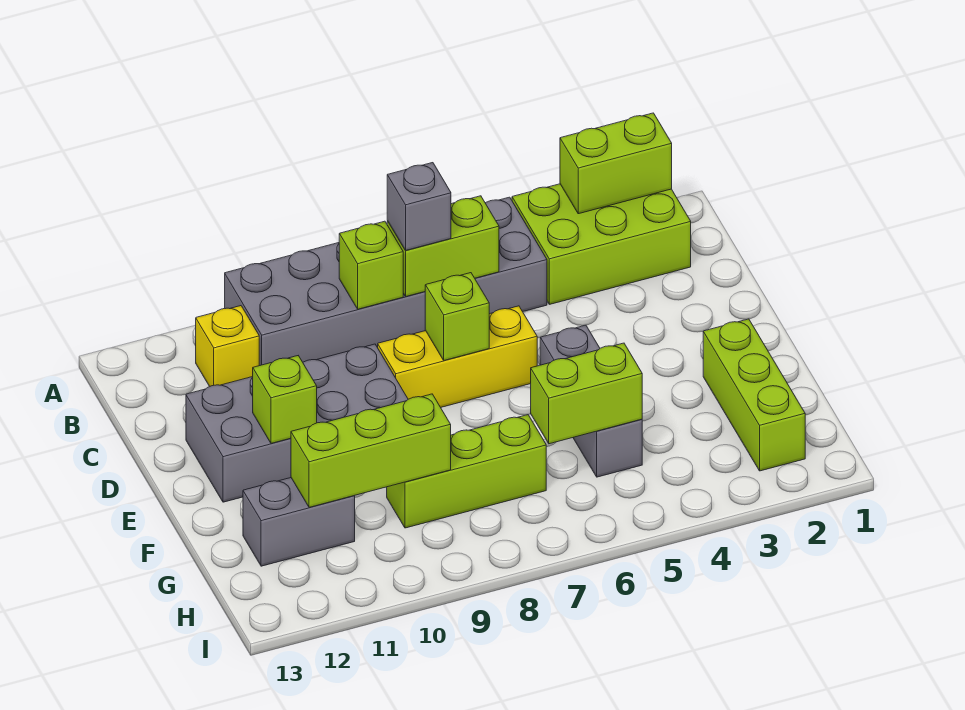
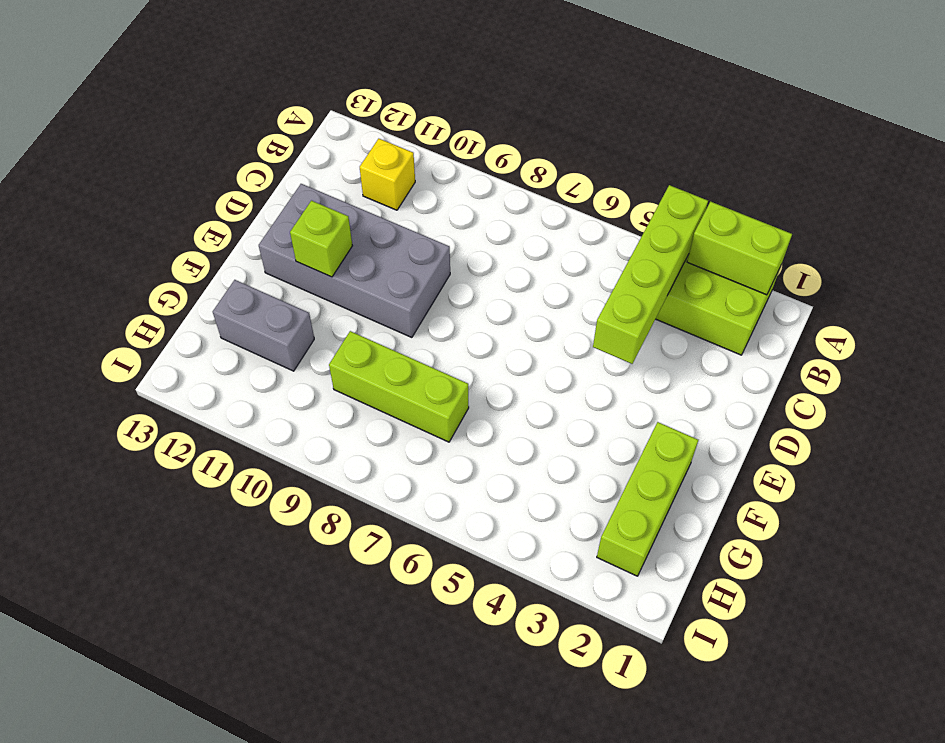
lime 1x4 brick [593,185,708,364] -> none
none -> grey 2x6 brick [225,197,547,366]
none -> yellow 1x3 brick [378,306,537,407]
none -> grey 1x3 brick [540,325,642,477]

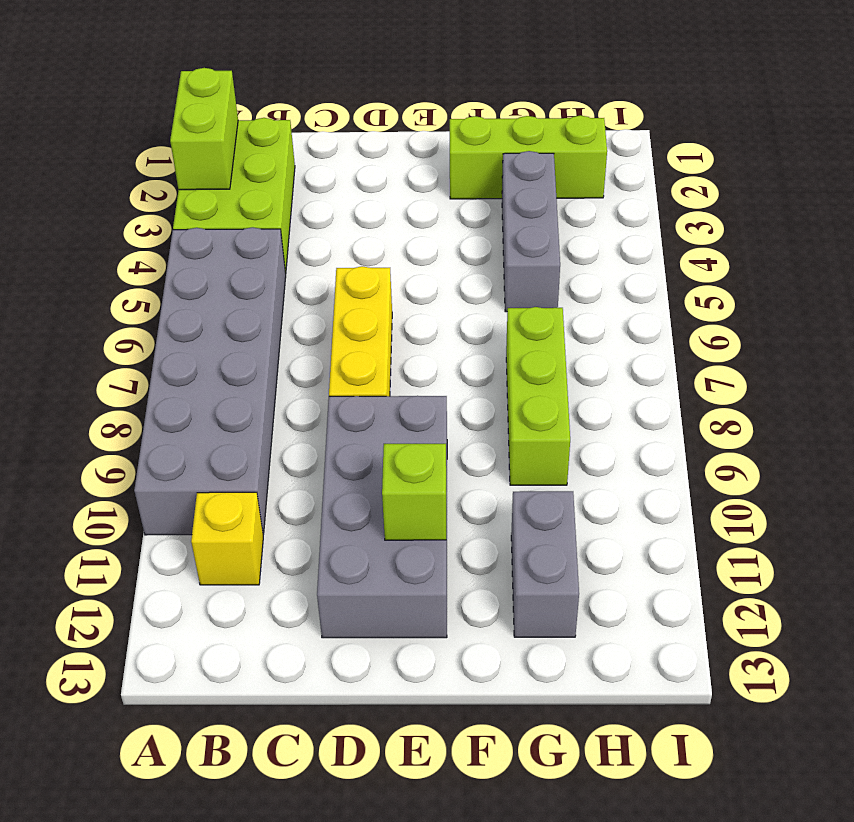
grey 1x3 brick [502,151,560,312] -> grey 1x3 brick turned to [540,325,642,477]
none -> lime 1x2 brick [387,196,499,296]
none -> lime 1x1 brick [339,221,403,309]
none -> lime 1x1 brick [425,273,489,360]

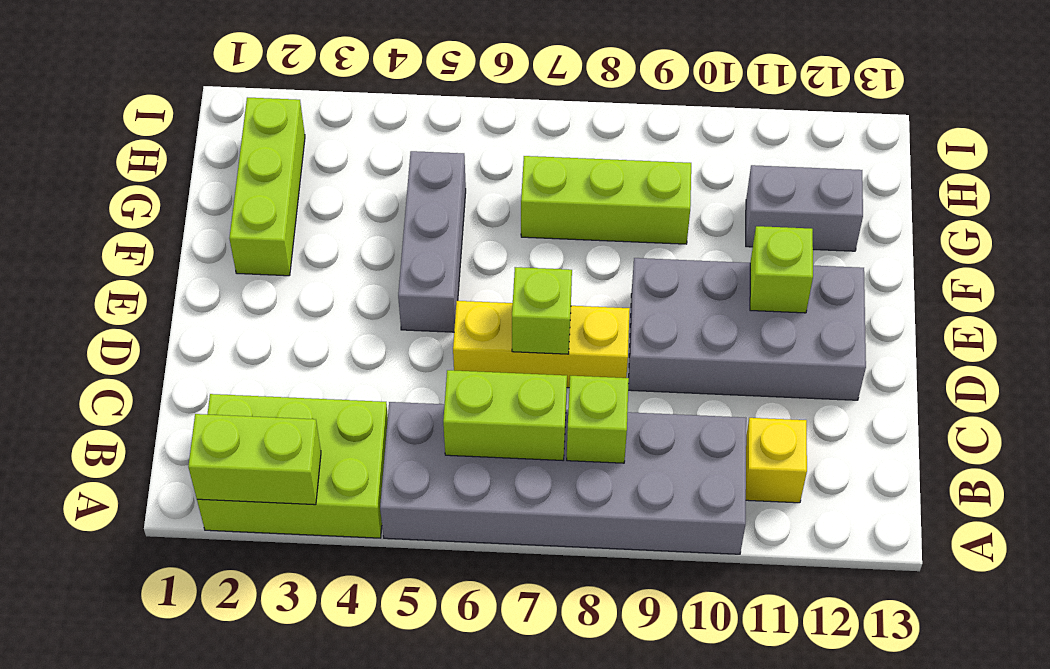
none -> lime 1x2 brick [531,343,642,444]
none -> lime 1x3 brick [291,394,451,507]
none -> grey 1x1 brick [387,163,451,250]

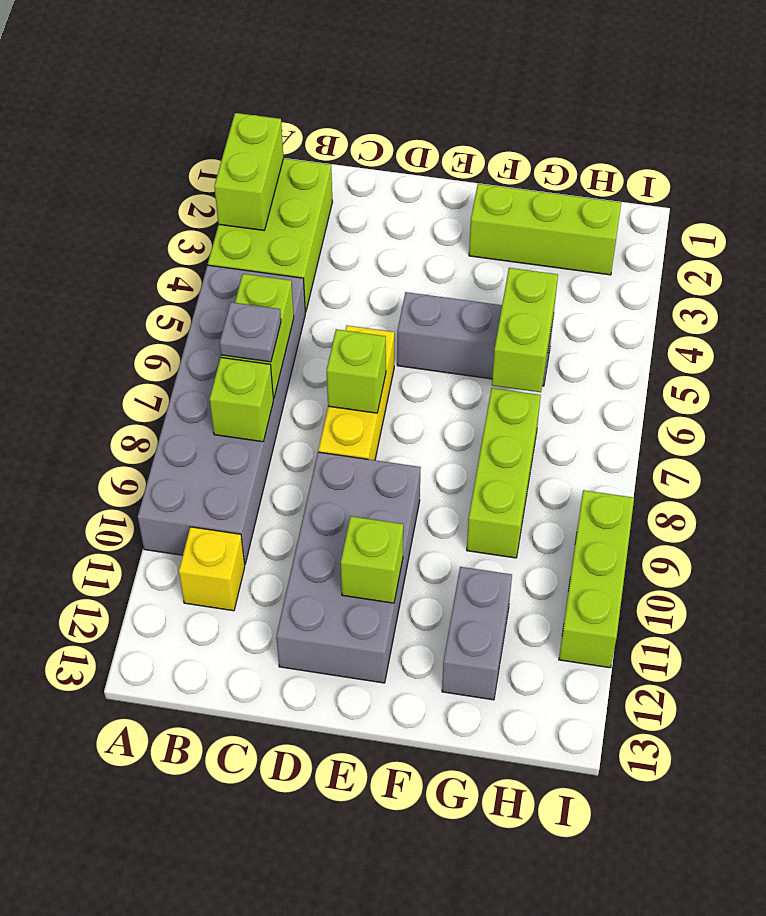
grey 1x1 plate [220,302,281,362] -> grey 1x1 brick [387,163,451,250]
lime 1x3 brick [559,490,634,668] -> lime 1x3 brick moved to [291,394,451,507]

